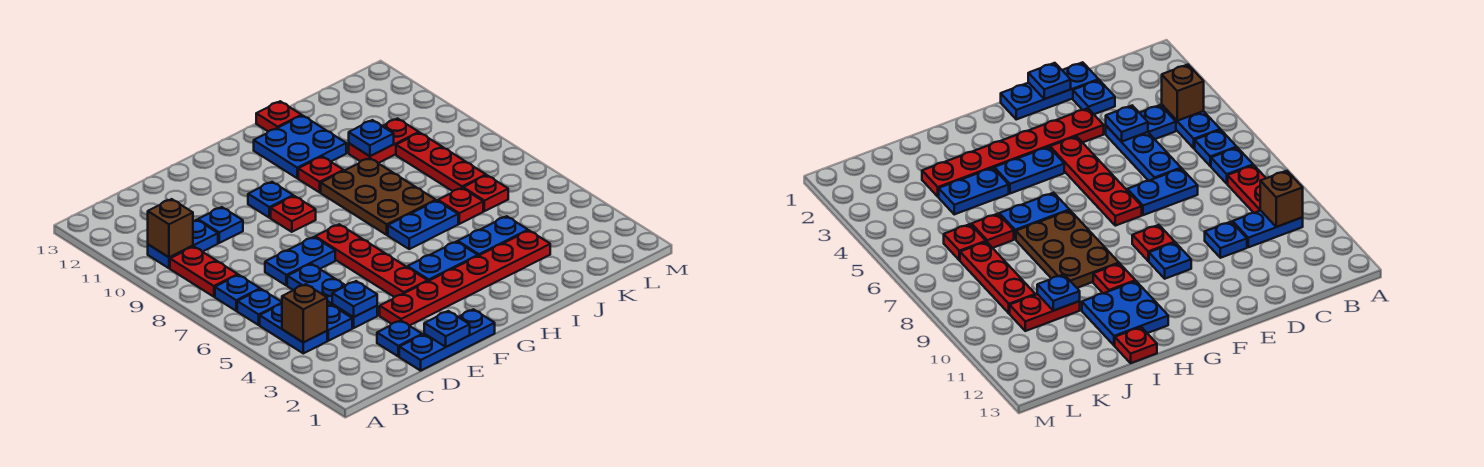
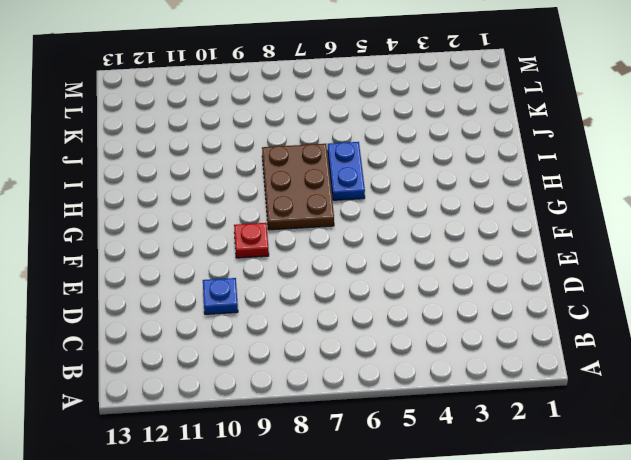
brown 2x3 plate [262,144,334,230] -> brown 2x3 plate turned to [321,158,436,235]
none -> blue 1x2 plate [260,304,327,353]
none -> blue 1x1 plate [237,289,282,325]
none -> blue 1x1 plate [215,275,260,311]
none -> red 1x2 plate [170,247,238,297]

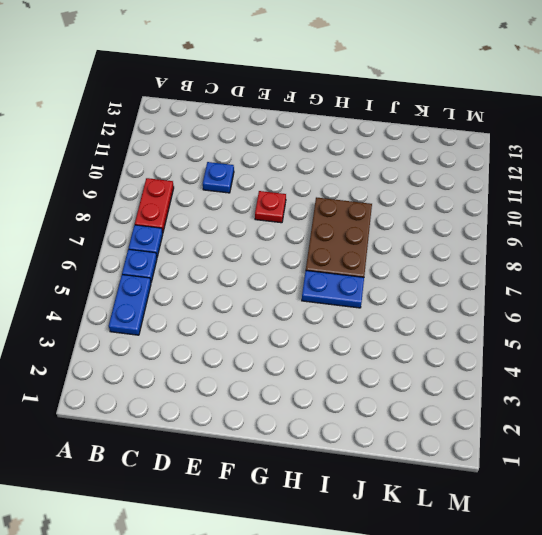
none -> blue 1x2 plate [148,220,218,268]
none -> blue 1x1 plate [327,305,352,341]
none -> blue 1x3 plate [399,309,495,371]
none -> blue 1x1 plate [377,321,422,356]

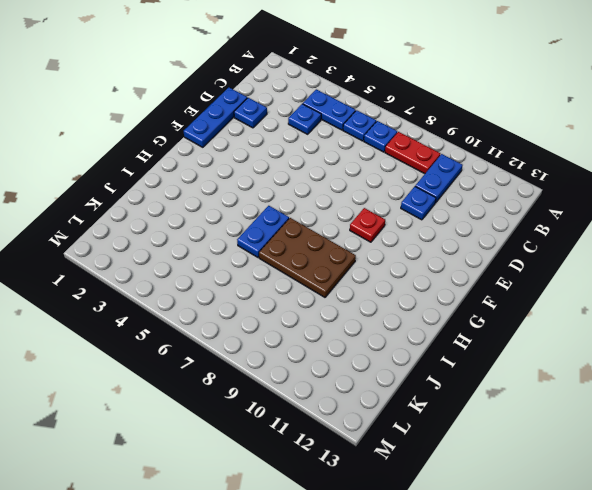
none -> blue 1x3 plate [287,264,377,328]
none -> blue 1x2 plate [265,237,335,286]
none -> red 1x6 plate [380,231,550,326]
none -> red 1x4 plate [315,224,428,297]

